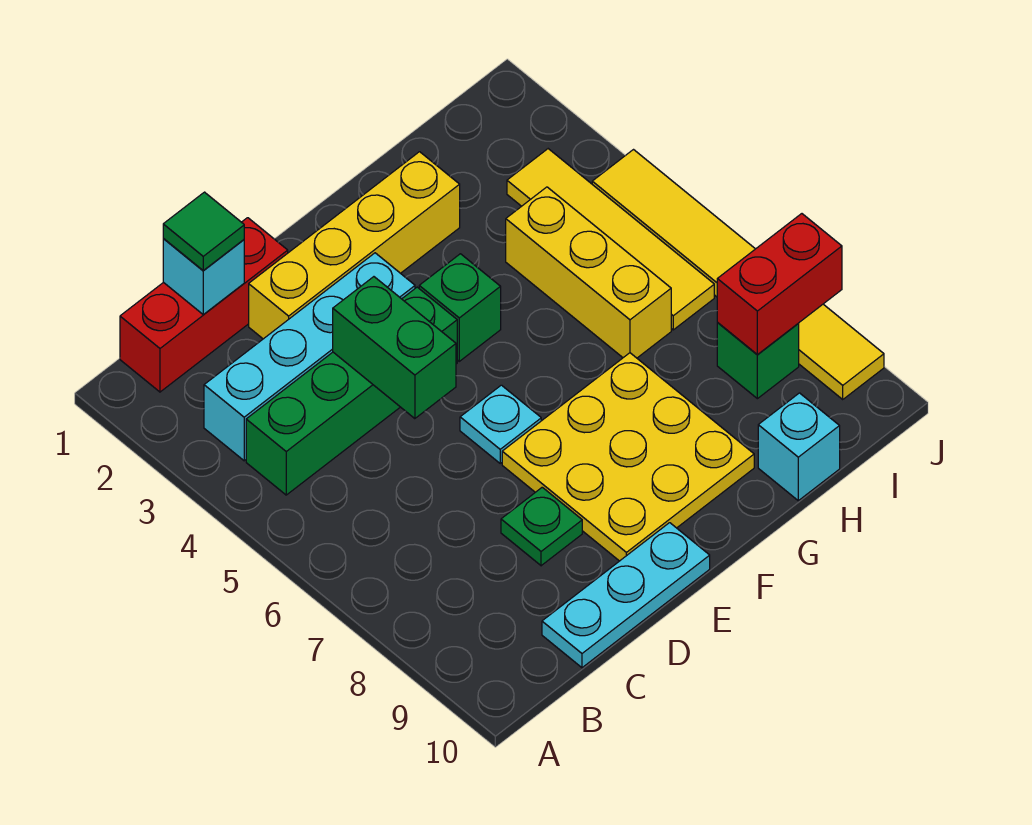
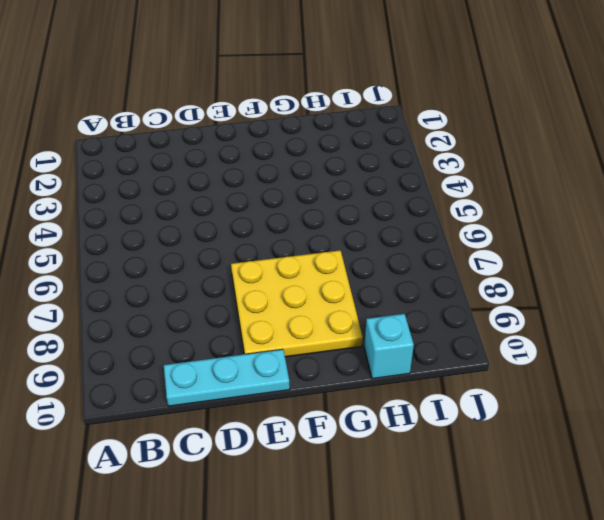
none -> red 1x3 brick [120,218,288,392]
none -> cyan 1x4 brick [204,253,415,461]
none -> green 1x4 brick [246,287,457,495]

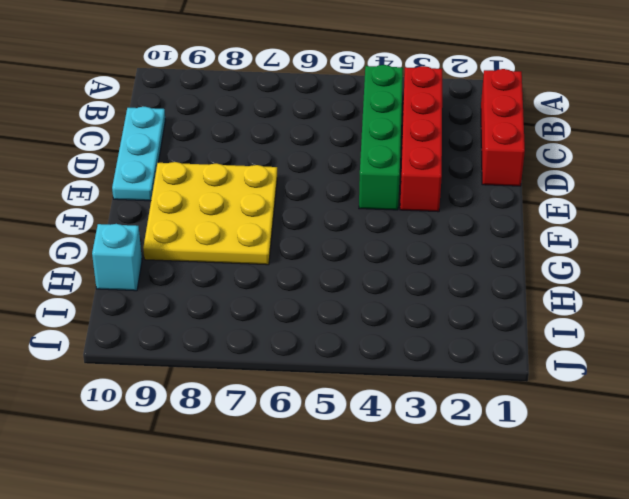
red 1x4 brick [400,66,442,212] -> cyan 1x4 brick [204,253,415,461]
none -> yellow 1x4 brick [249,152,460,339]
none -> green 1x1 plate [501,487,582,566]
none -> cyan 1x1 plate [460,385,541,463]

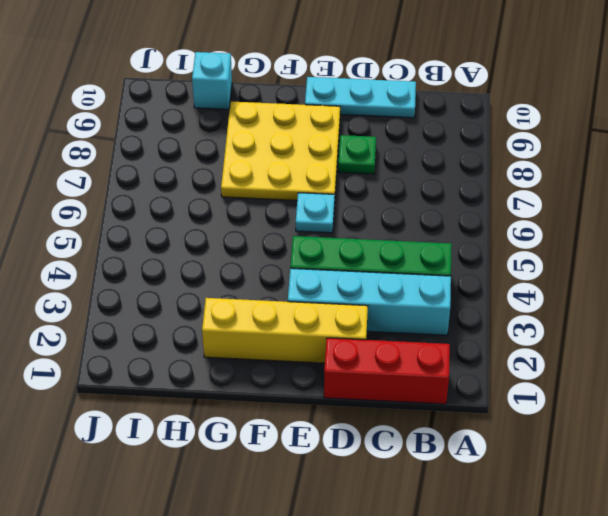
none -> green 1x1 brick [419,254,501,361]
none -> yellow 1x3 brick [506,187,671,358]
none -> yellow 1x4 tile [507,149,714,330]

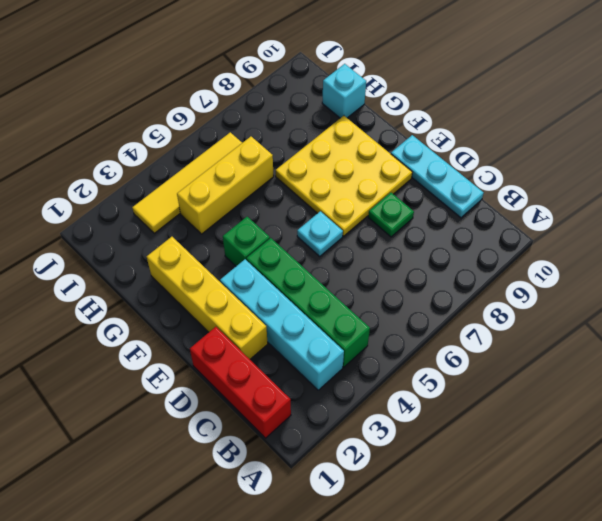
none -> green 1x1 brick [717,322,799,399]
none -> yellow 1x6 tile [592,150,884,399]
none -> cyan 1x1 brick [163,239,244,314]

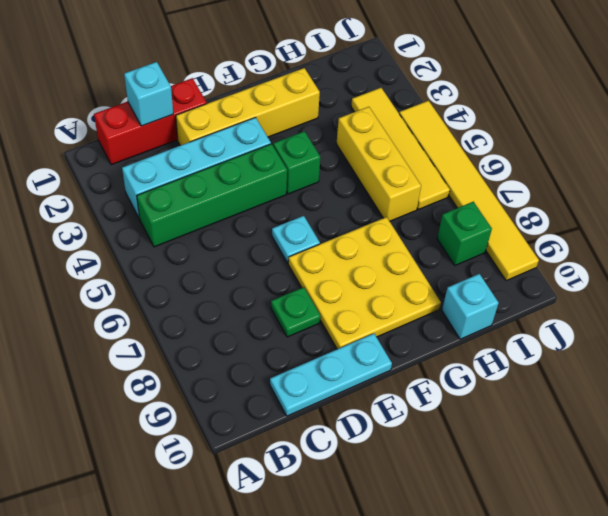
none -> green 1x2 brick [333,277,456,419]
none -> red 1x2 brick [717,214,842,355]
none -> green 1x1 tile [163,192,244,271]

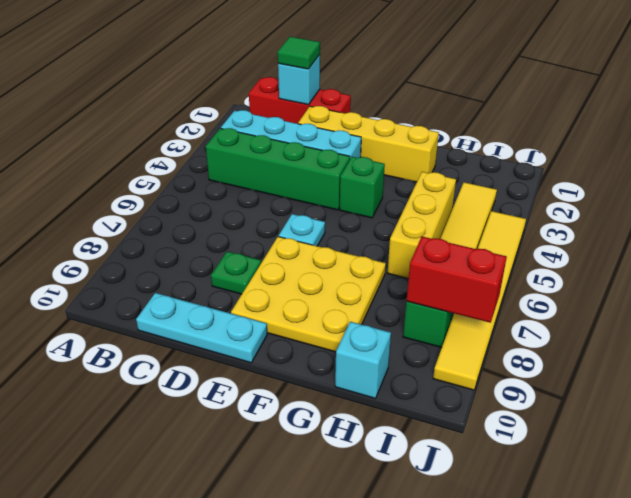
none -> green 1x2 brick [333,277,456,419]

